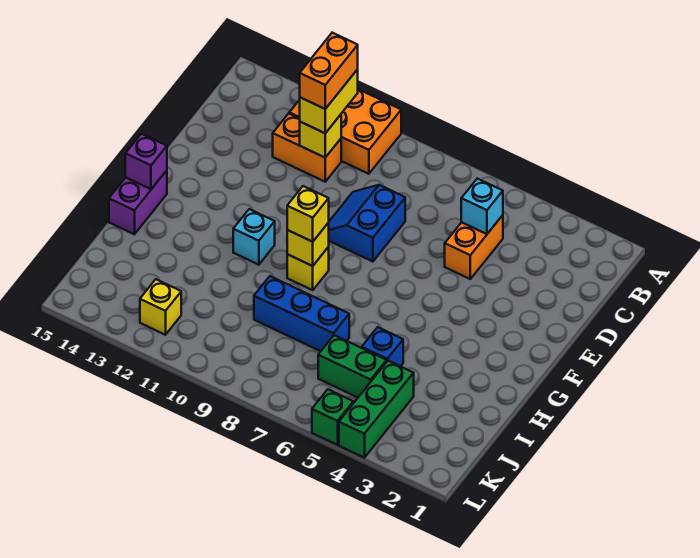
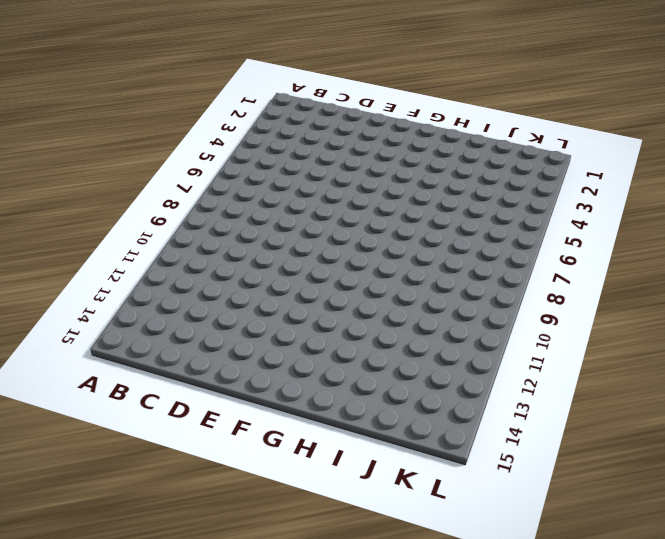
none -> orange 2x3 brick [289,89,401,174]
none -> orange 1x2 brick [445,215,503,279]
none -> orange 1x2 brick [273,113,341,182]

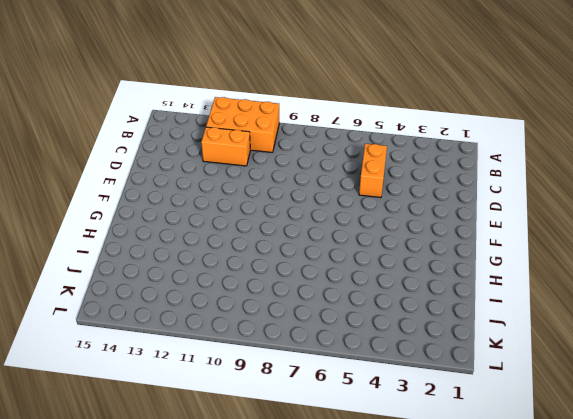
none -> blue 2x2 slope [328,185,405,262]
none -> yellow 1x1 brick [287,247,329,290]
none -> cyan 1x1 brick [233,209,275,265]

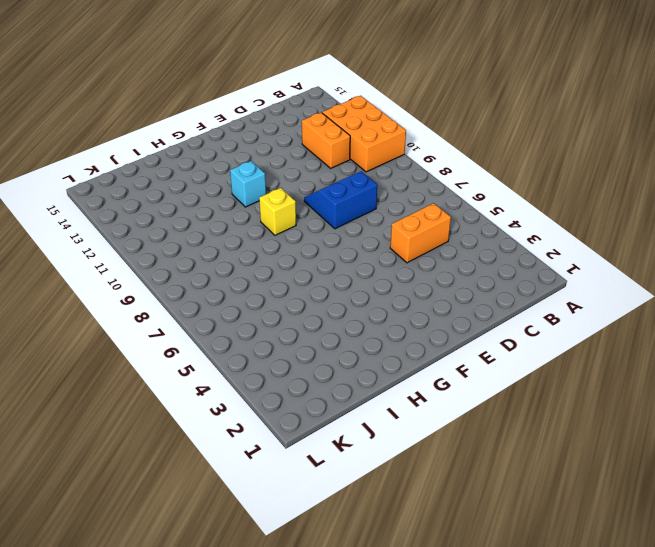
none -> purple 1x2 brick [109,170,167,234]
none -> blue 1x1 brick [362,327,403,366]
none -> blue 1x3 brick [254,276,349,351]

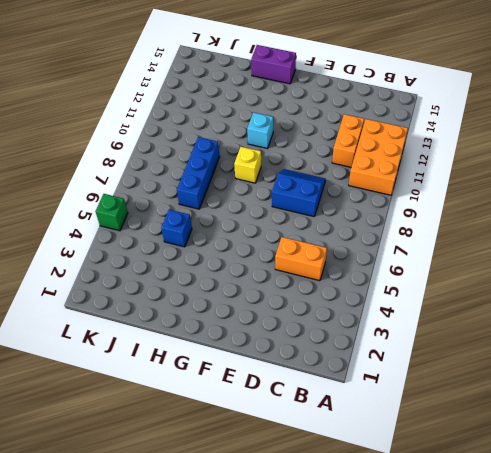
none -> green 1x3 brick [339,361,414,458]
none -> green 1x2 brick [318,335,387,397]
none -> yellow 1x1 brick [140,279,181,335]

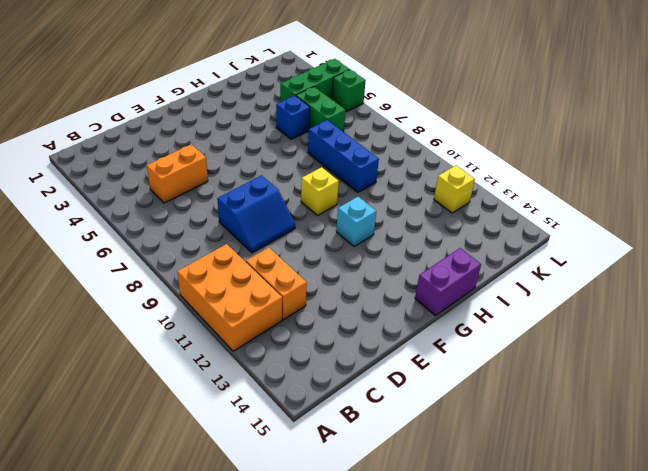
none -> cyan 1x1 brick [461,179,503,234]
none -> yellow 1x1 brick [300,115,341,157]
none -> yellow 1x1 brick [287,223,329,266]

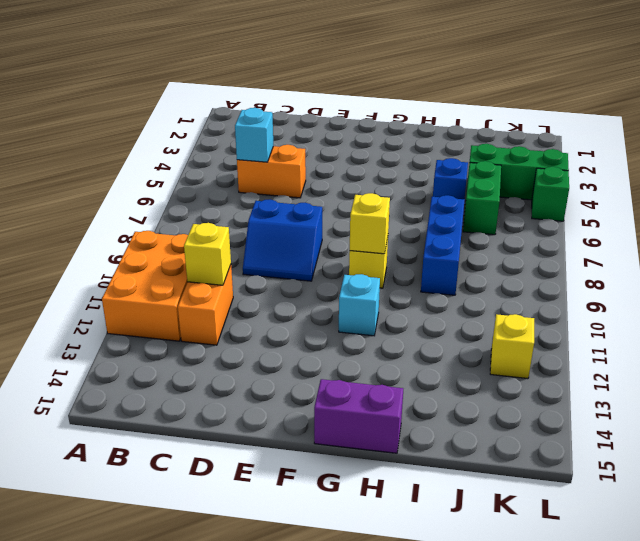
none -> purple 1x1 brick [125,134,167,189]
none -> yellow 1x2 brick [300,69,358,133]
none -> yellow 1x1 brick [287,186,329,242]

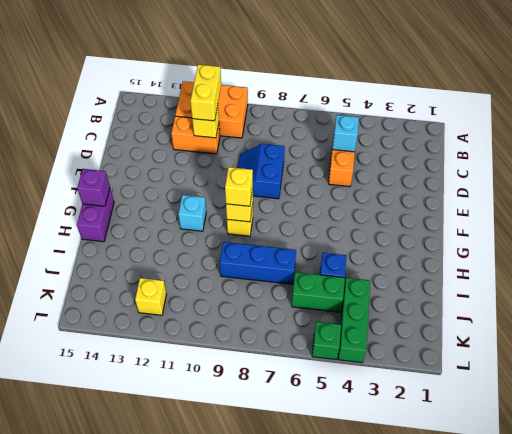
none -> orange 1x2 brick [300,33,358,109]

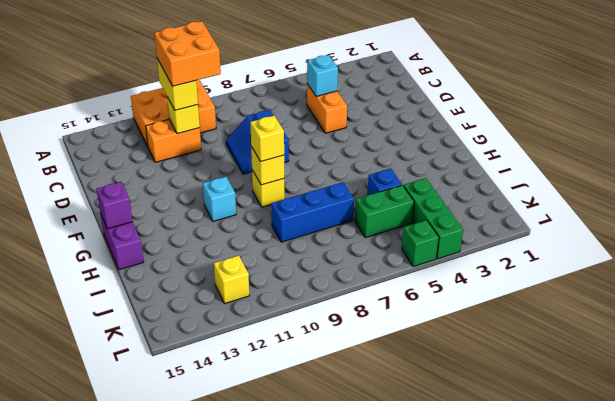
orange 2x2 brick [154,21,221,86] -> orange 1x2 brick [300,33,358,109]

